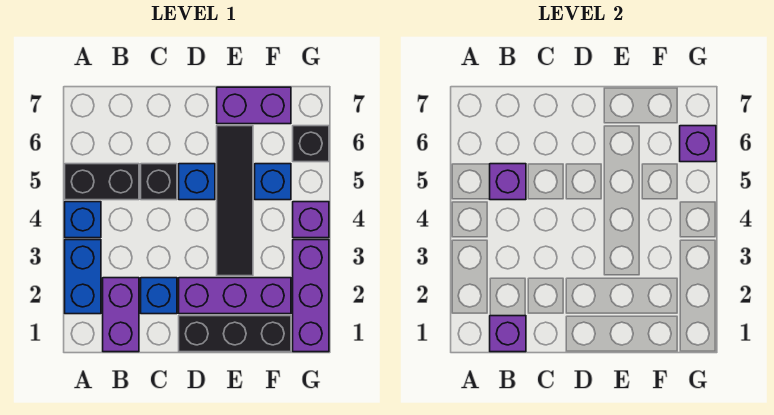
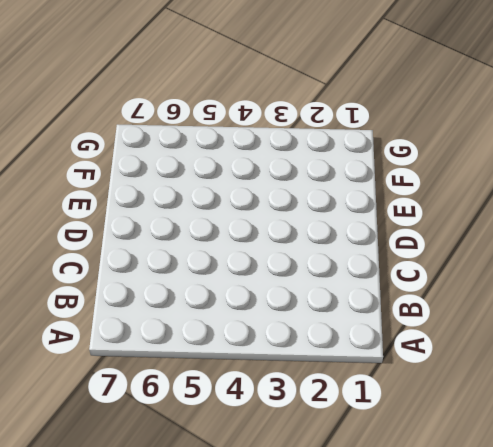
none -> blue 1x2 brick [65,240,101,314]
none -> blue 1x1 brick [65,202,101,238]
none -> black 1x2 brick [65,164,139,200]

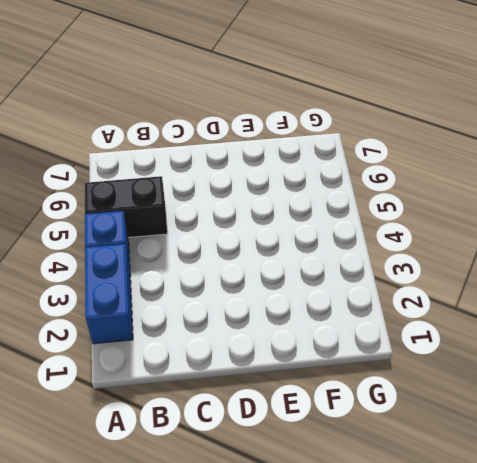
none -> purple 1x2 brick [103,278,139,352]
none -> blue 1x1 brick [141,278,177,314]
none -> black 1x1 brick [141,164,177,200]

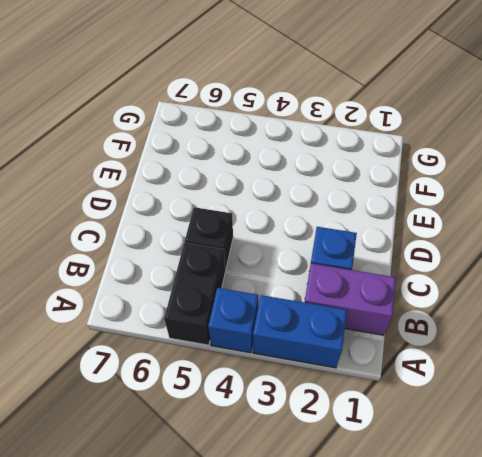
none -> black 1x3 brick [179,316,291,352]
none -> purple 1x3 brick [179,278,291,314]
none -> blue 1x1 brick [179,164,215,200]

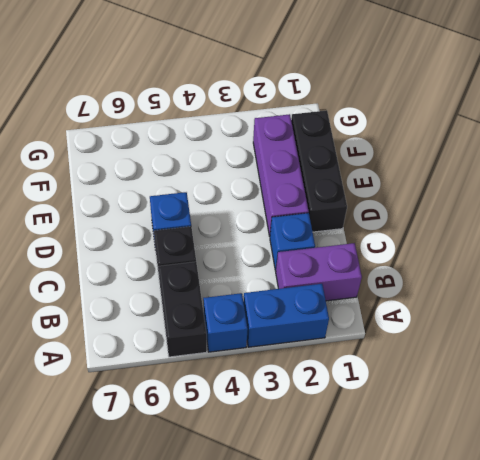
none -> black 1x4 tile [217,126,253,276]
none -> purple 1x2 brick [217,87,291,124]
none -> blue 1x1 brick [255,164,291,200]

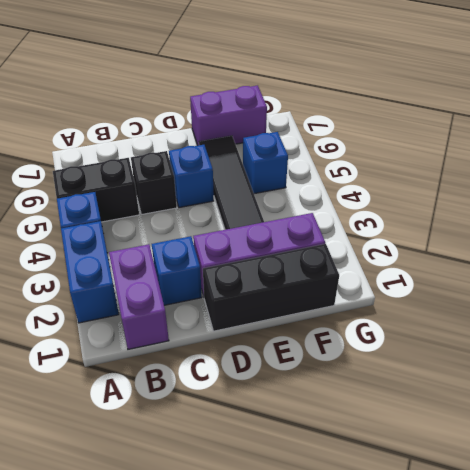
none -> purple 1x3 brick [293,240,329,352]
none -> purple 1x1 brick [293,202,329,238]
none -> black 1x1 brick [293,126,329,162]

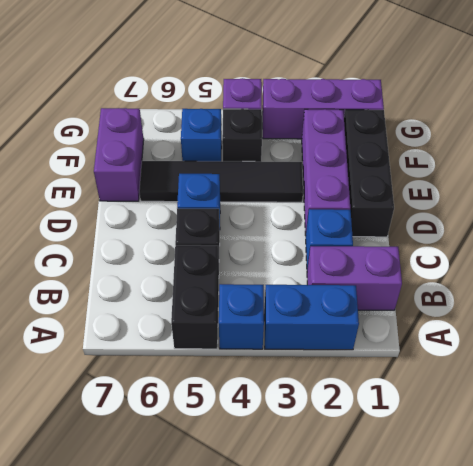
black 1x1 brick [222,109,262,162] -> black 1x1 brick moved to [293,126,329,162]
none -> purple 1x1 brick [490,316,526,352]
none -> purple 1x1 brick [490,164,526,200]
none -> purple 1x1 brick [680,126,716,162]

